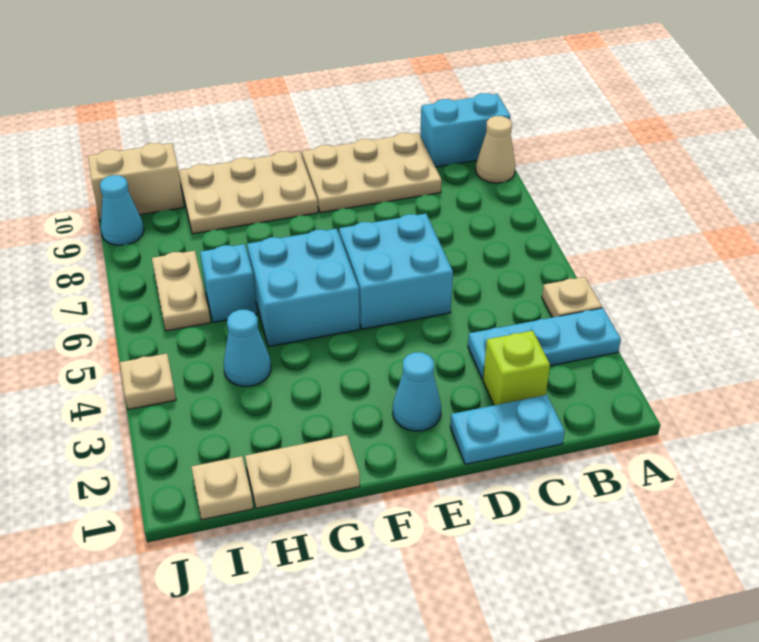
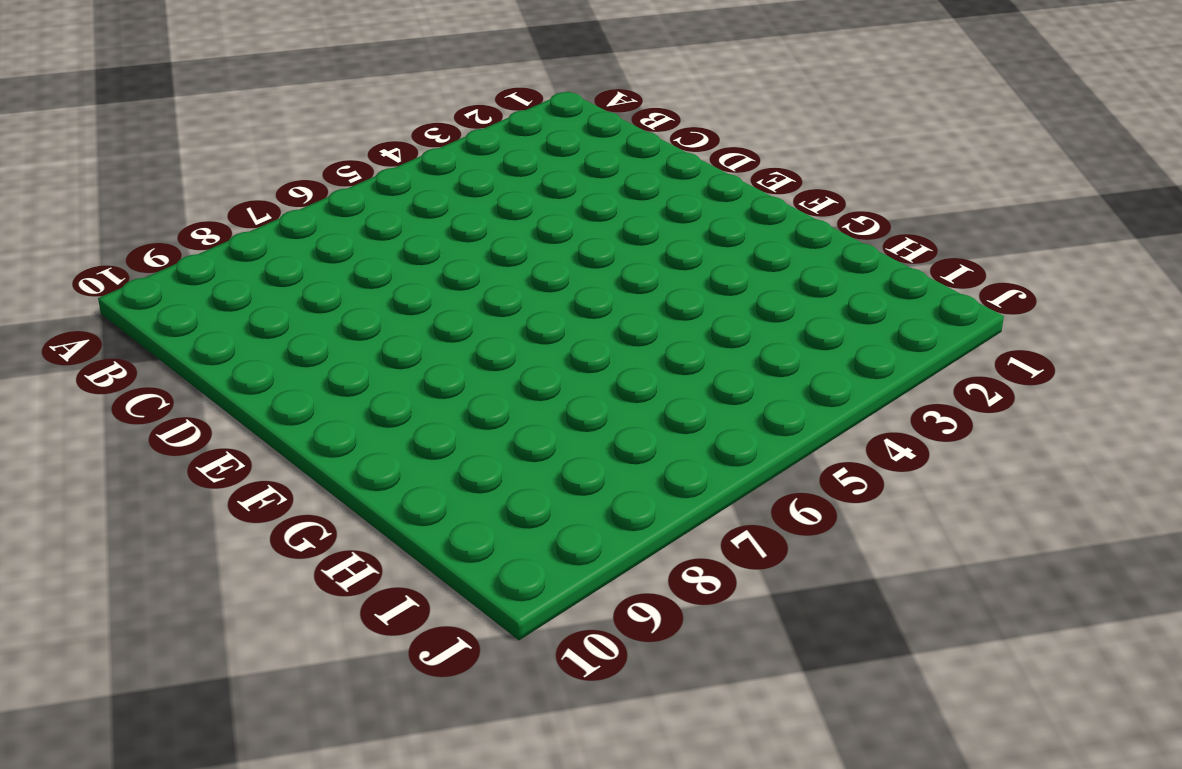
none -> cyan 1x3 plate [468,308,621,379]
none -> tan 1x1 plate [542,277,602,317]
none -> tan 1x1 cone [476,116,515,183]

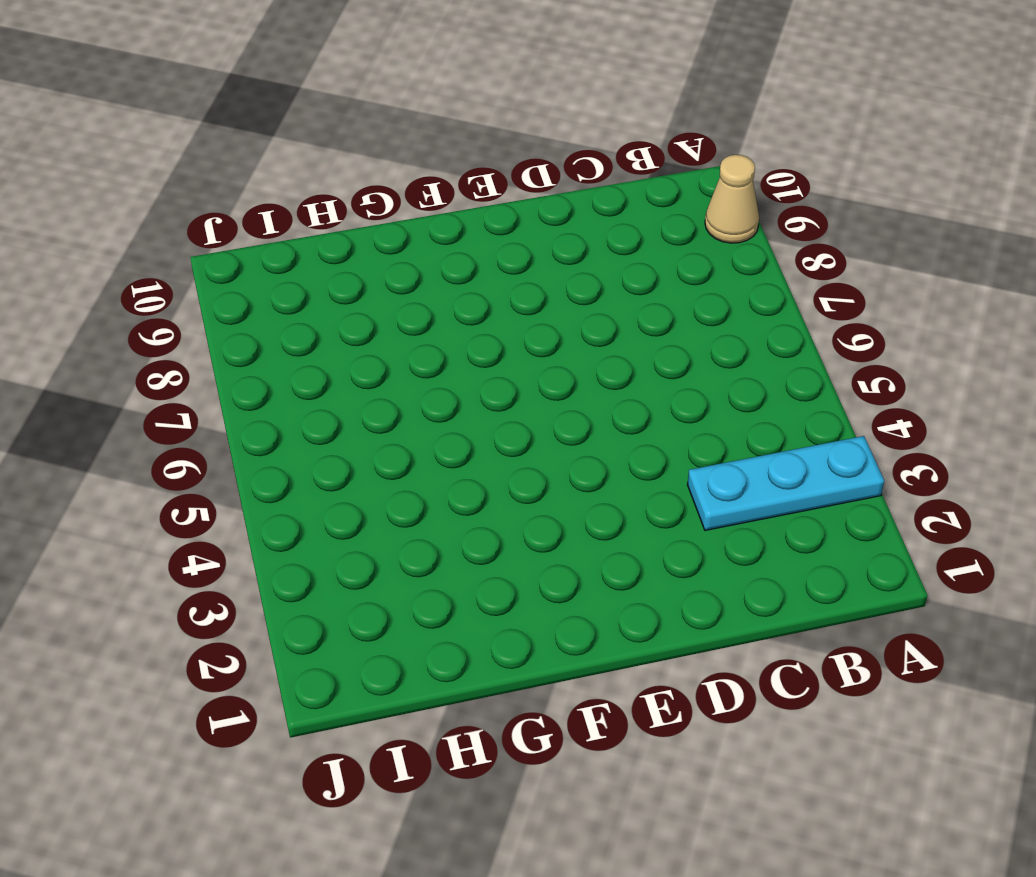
none -> tan 1x1 plate [542,277,602,317]
none -> cyan 1x2 brick [420,93,510,167]
none -> cyan 1x2 plate [450,395,565,464]

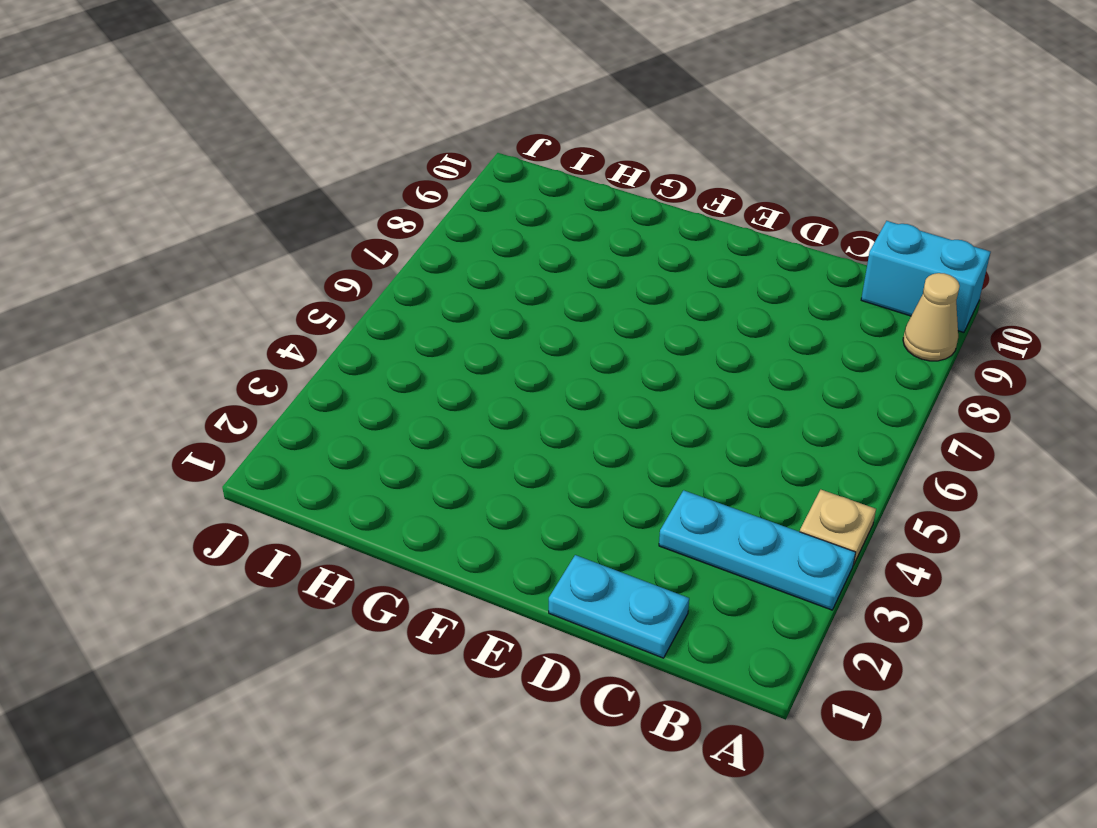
none -> lime 1x1 brick [483,331,550,405]
none -> tan 2x3 plate [302,133,442,213]
none -> cyan 2x2 brick [339,214,453,329]

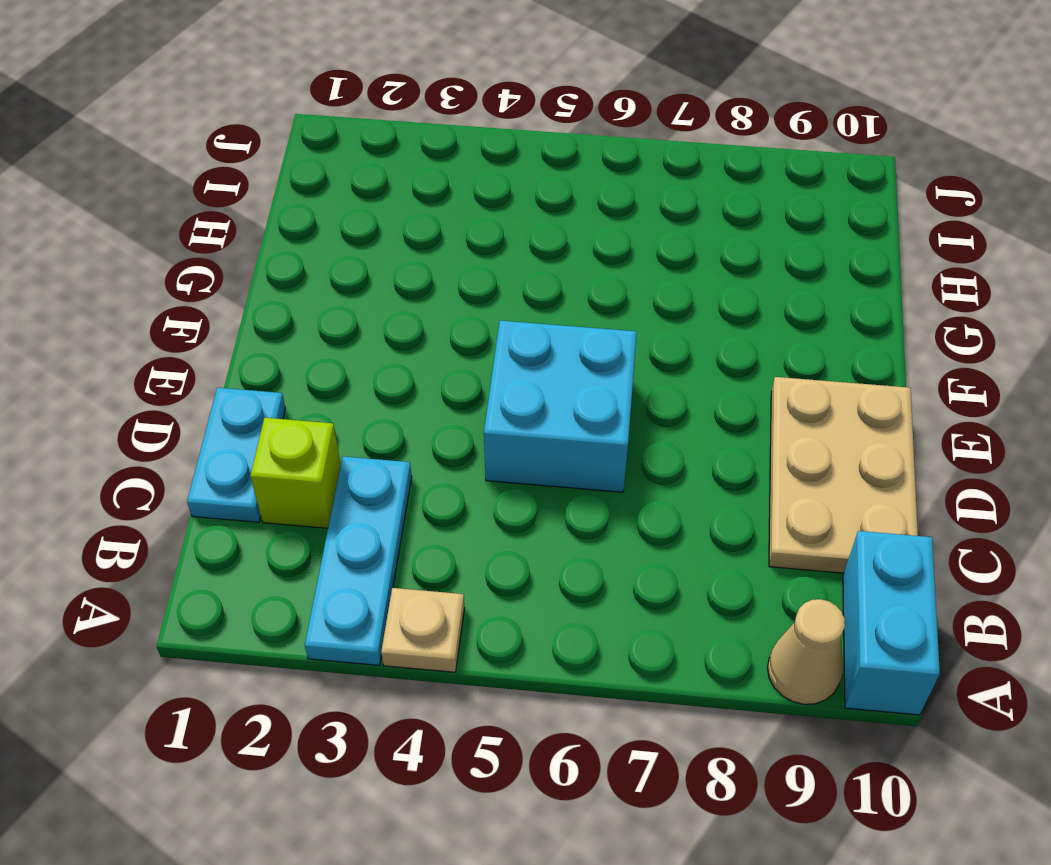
none -> cyan 1x1 cone [393,352,441,431]
none -> cyan 2x2 brick [247,229,360,347]
none -> tan 2x3 plate [179,151,318,234]

